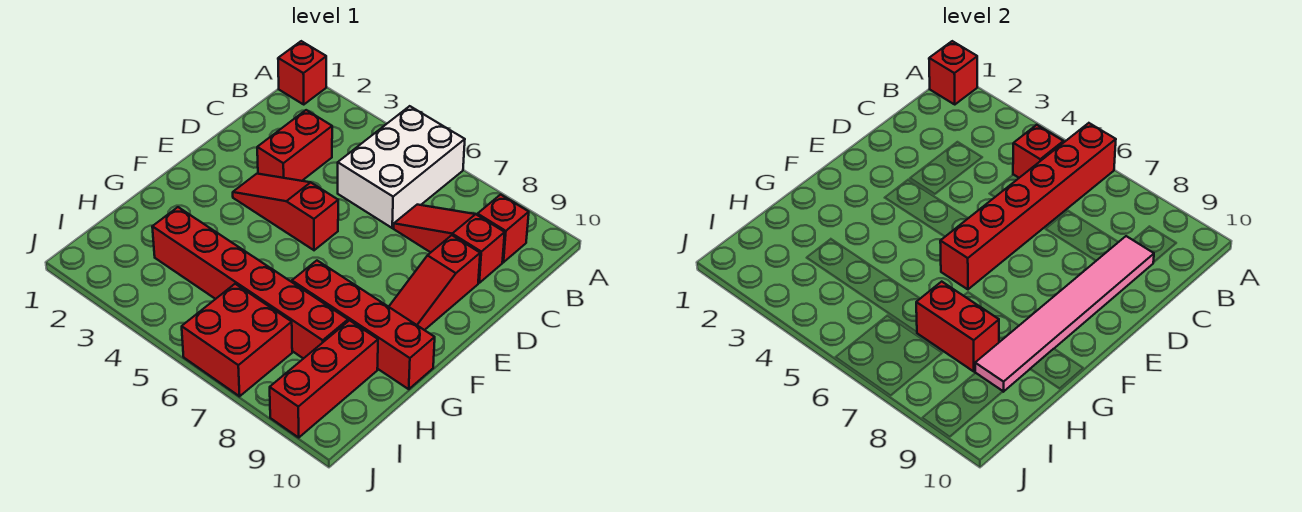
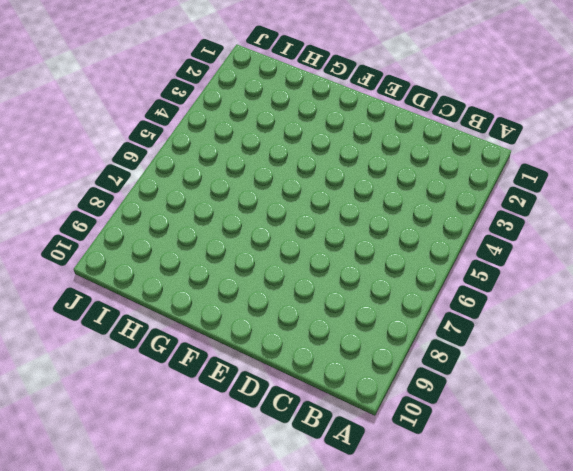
none -> red 1x1 brick [278,41,326,104]
none -> white 2x3 brick [338,106,465,228]
none -> red 1x1 brick [477,194,529,262]

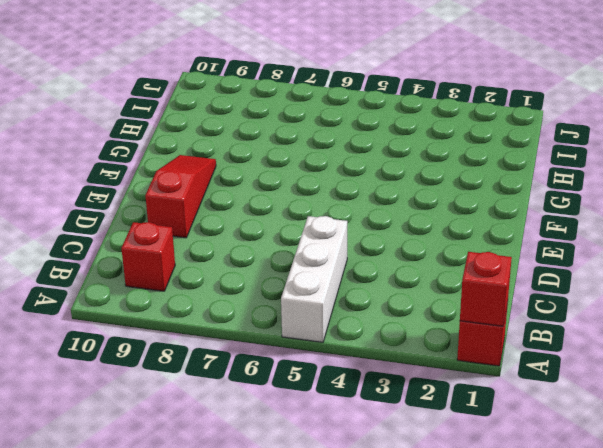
white 1x3 brick [281,216,347,342] -> white 2x3 brick [338,106,465,228]
none -> red 1x2 brick [257,110,332,181]
none -> red 1x3 slope [394,205,505,283]
none -> red 1x3 slope [233,174,338,250]

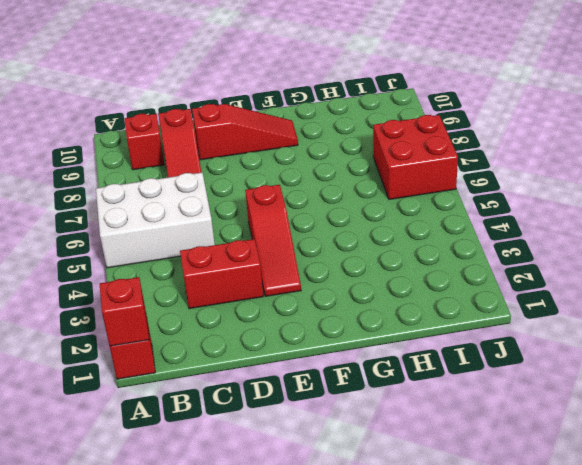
none -> red 1x4 brick [292,261,435,389]
none -> red 1x6 brick [152,207,348,359]
none -> red 1x3 brick [270,320,378,437]

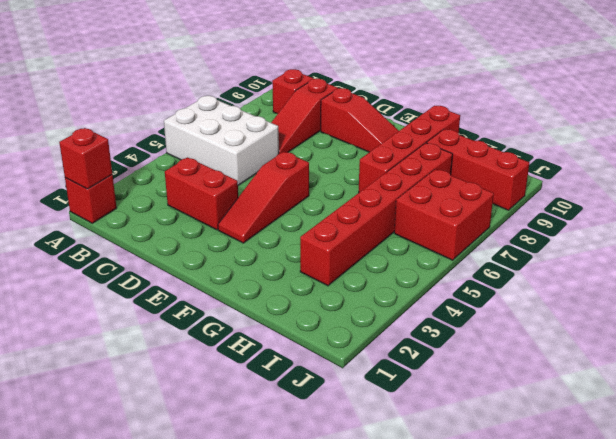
none -> red 1x6 brick [940,123,1116,289]
none -> red 1x1 brick [1013,125,1063,178]
none -> pink 1x6 tile [975,236,1154,392]

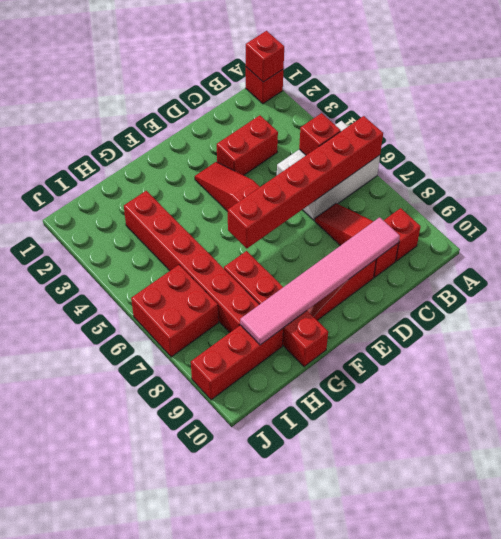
none -> red 1x2 brick [916,282,999,371]

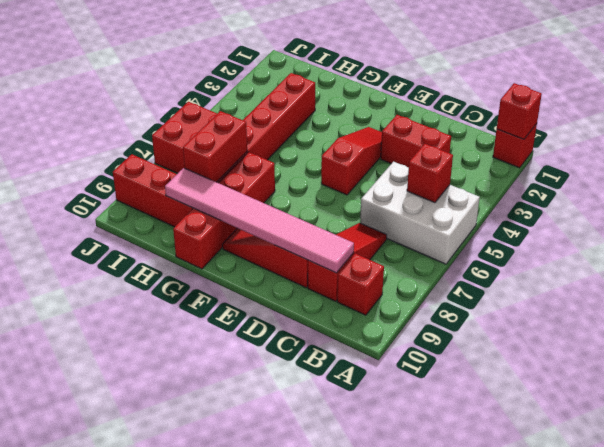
none -> red 1x6 brick [940,123,1116,289]

